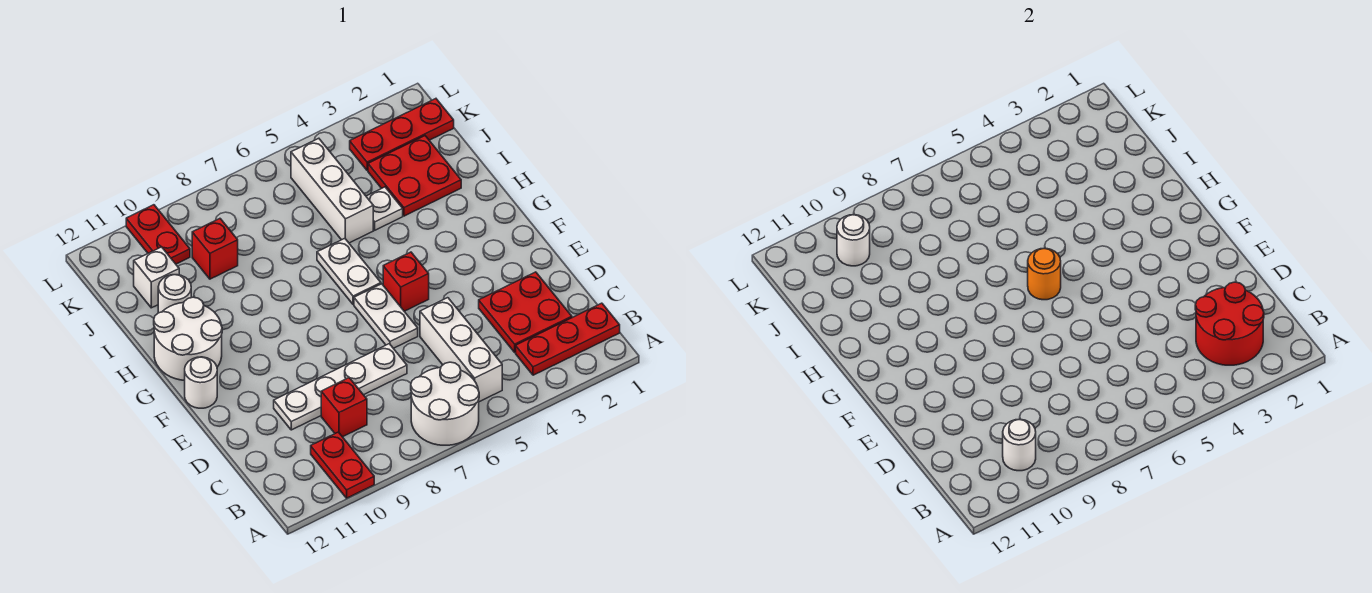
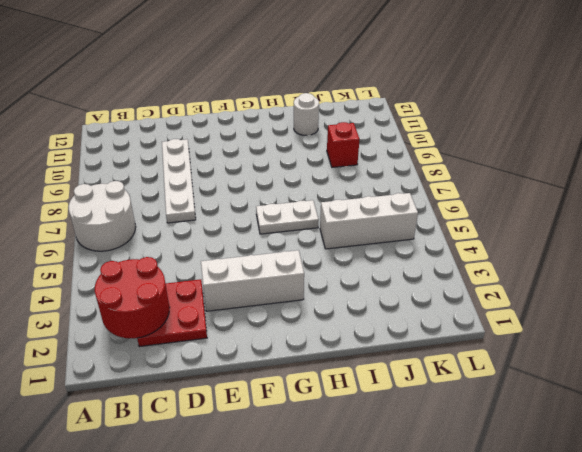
white 1x3 brick [201,250,304,311] -> white 1x3 brick moved to [420,298,502,402]
none -> red 1x2 plate [311,432,374,498]
none -> red 1x3 plate [516,303,620,375]
none -> red 1x1 brick [321,378,367,437]

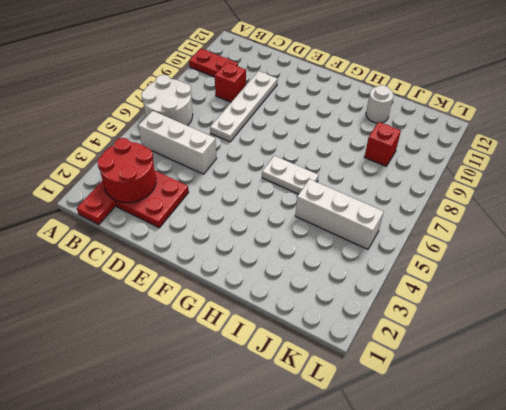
none -> white 1x2 plate [354,284,418,348]
none -> red 1x1 brick [383,252,429,311]
none -> white 1x1 round brick [185,357,217,408]

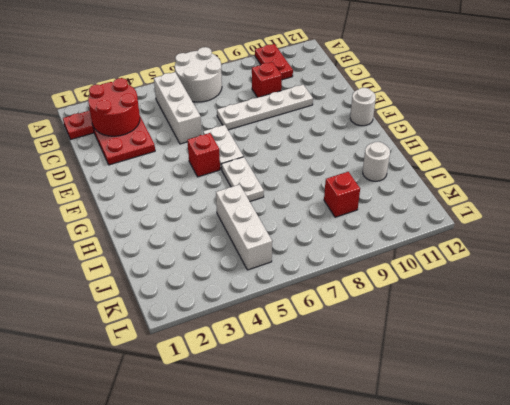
none -> white 2x2 round brick [154,297,222,380]
none -> red 2x2 plate [368,136,461,216]
none -> white 1x1 plate [366,187,403,230]

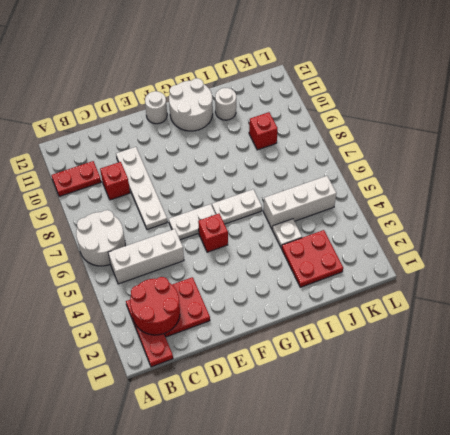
none -> white 1x1 brick [134,247,179,308]
none -> red 1x3 plate [350,99,454,170]
none -> red 1x2 plate [126,205,190,264]

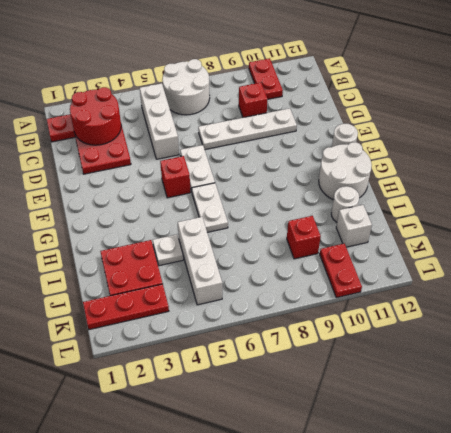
none -> white 1x1 round brick [1003,419,1036,471]
none -> orange 1x1 round brick [1028,248,1061,300]
none -> white 1x1 round brick [837,215,870,266]

